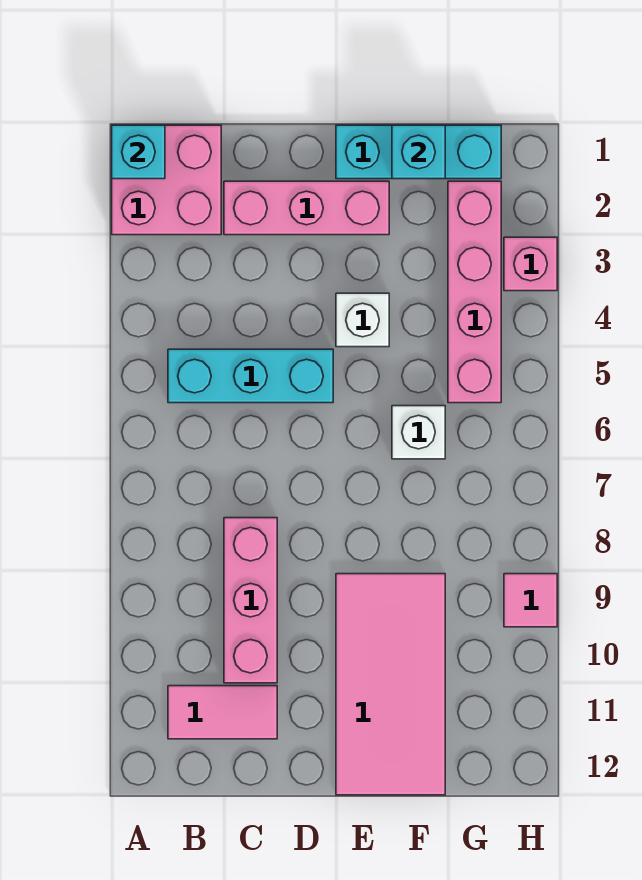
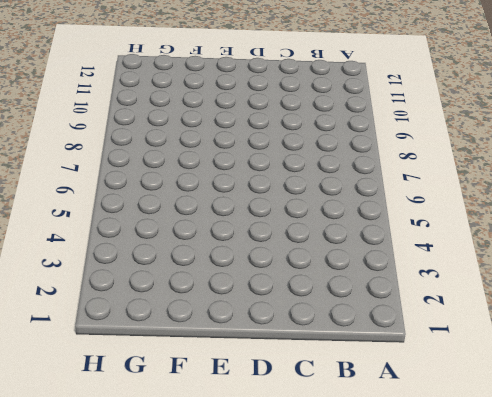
none -> pink 2x2 brick [112,125,221,235]
none -> cyan 1x3 brick [168,349,333,403]
none -> pink 1x2 tile [168,686,277,739]

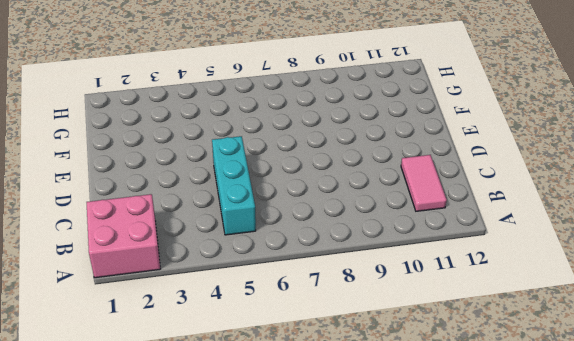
none -> pink 1x3 brick [224,181,389,235]
none -> pink 1x3 brick [224,518,277,683]
none -> cyan 1x3 brick [336,125,501,179]

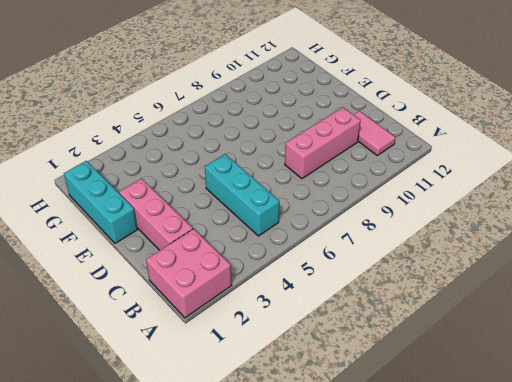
none -> white 1x1 brick [336,293,389,347]
none -> pink 2x4 tile [336,574,445,795]
none -> white 1x1 brick [392,406,445,459]

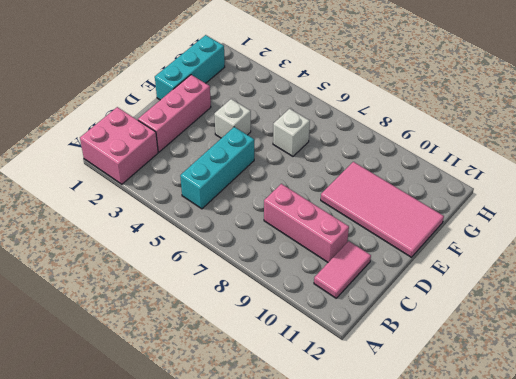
none -> pink 1x4 brick [448,181,501,403]
none -> pink 1x1 brick [504,237,557,291]
none -> pink 1x1 tile [504,574,557,627]

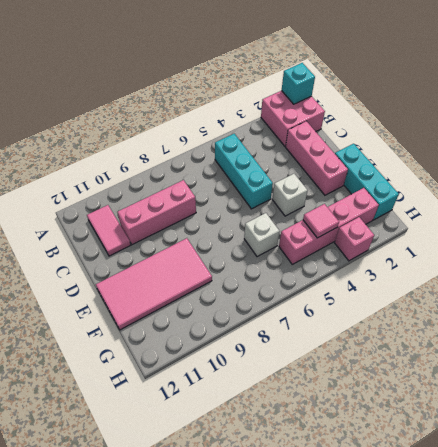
pink 1x1 tile [303,204,339,238] -> pink 1x1 tile moved to [504,574,557,627]
none -> cyan 1x1 brick [392,125,445,179]

